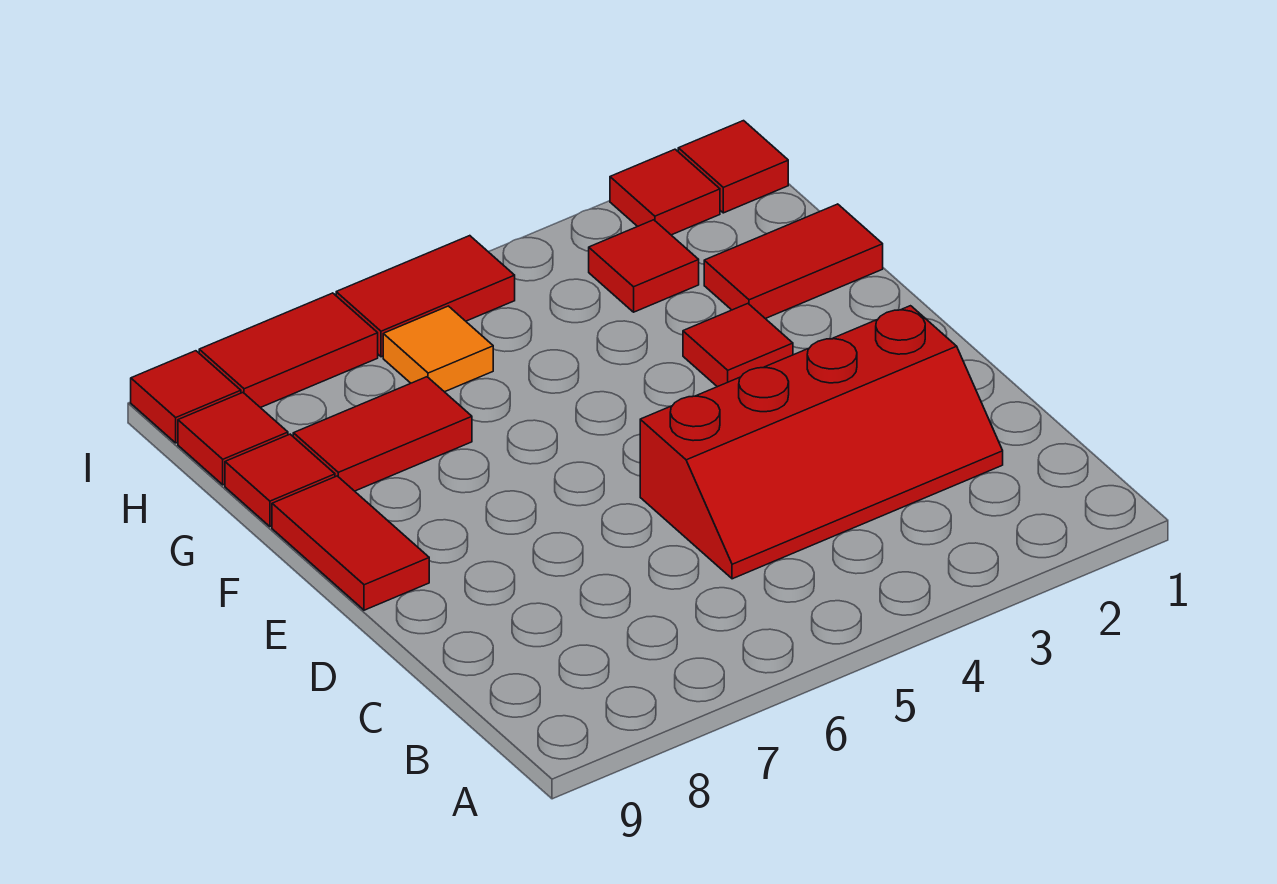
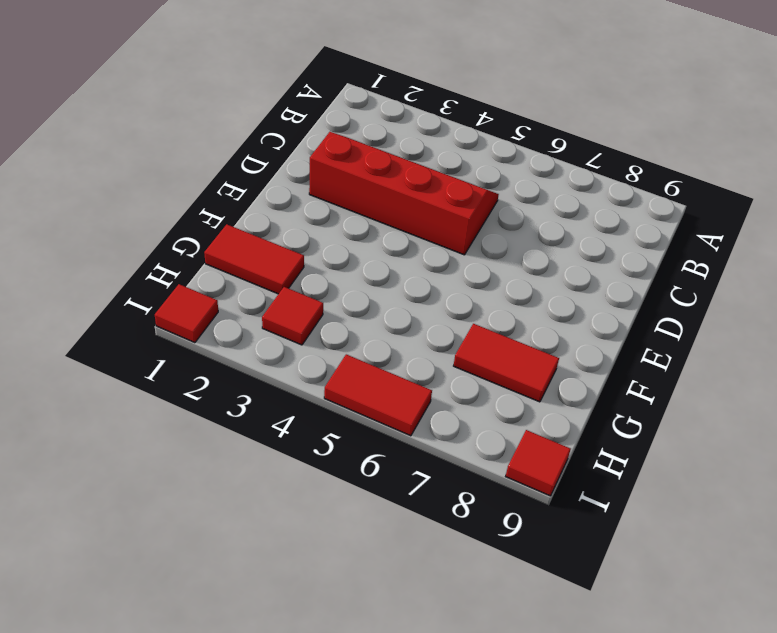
none -> red 1x2 tile [272,476,429,610]
none -> red 1x1 tile [683,304,793,387]
none -> red 1x1 tile [225,434,335,527]

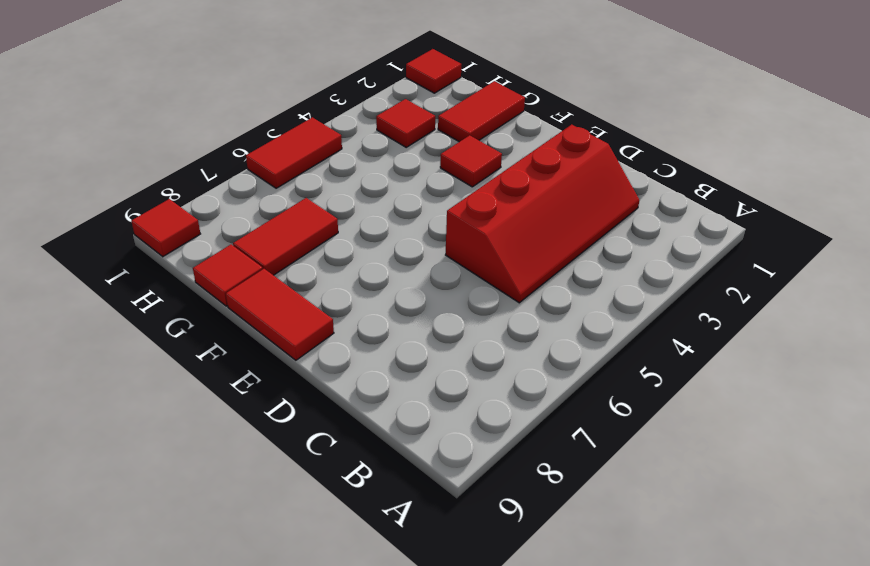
none -> orange 1x1 tile [383,306,493,392]
none -> red 1x1 tile [178,393,288,485]
none -> red 1x1 tile [610,149,720,235]

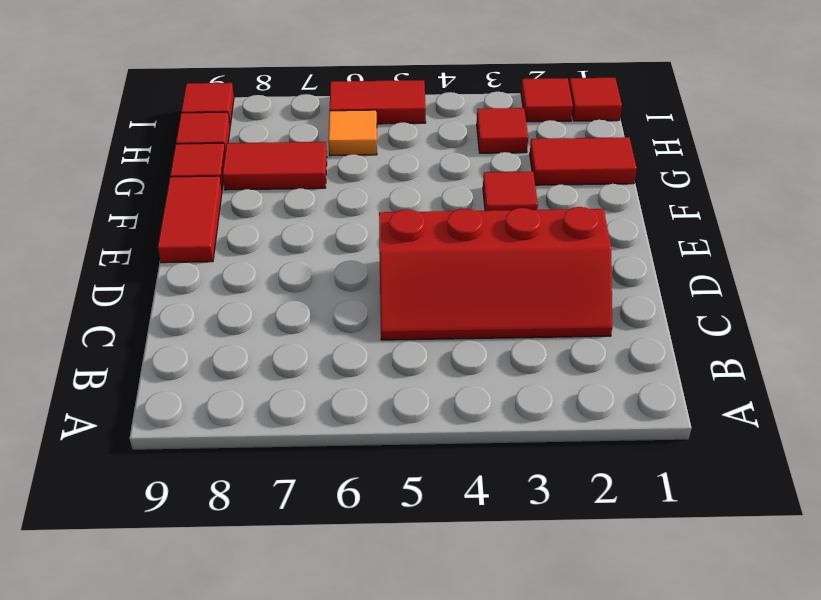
none -> red 1x2 tile [199,293,378,408]

